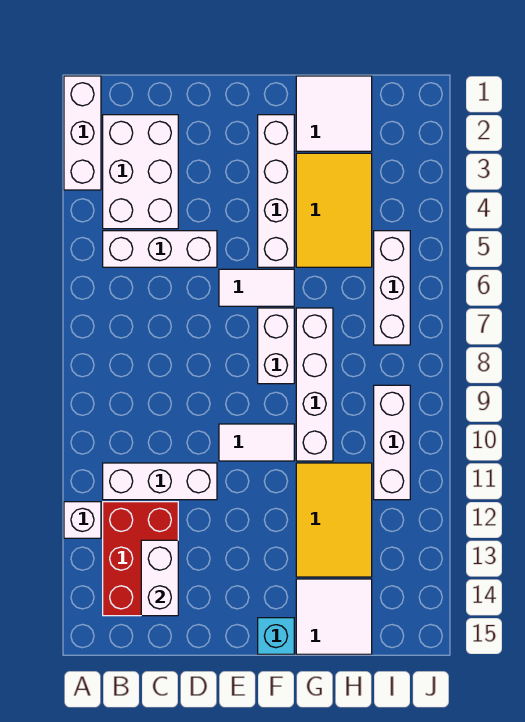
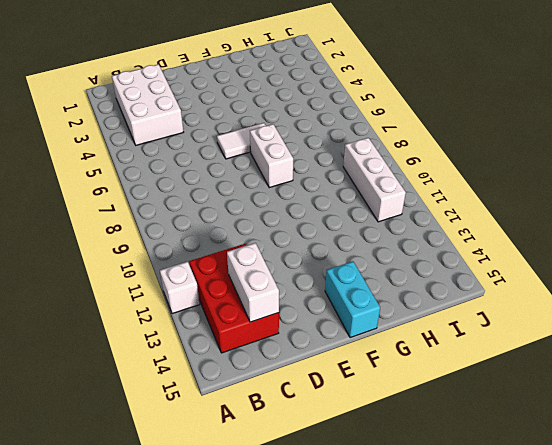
cyan 1x2 brick [325,261,380,338] -> cyan 1x1 brick [258,618,294,654]
none -> white 1x3 brick [64,76,101,190]
none -> white 1x3 brick [103,231,217,267]
none -> white 1x3 brick [103,463,217,500]

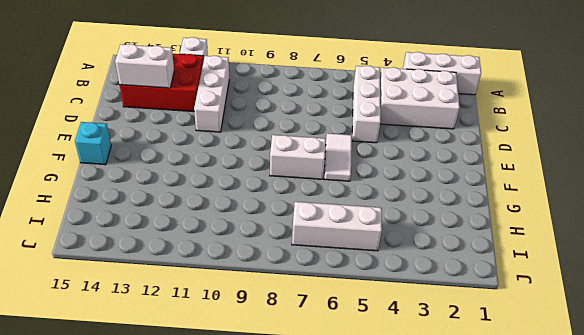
none -> white 1x2 tile [219,424,294,461]
none -> white 1x4 brick [258,115,294,267]
none -> white 2x2 tile [296,76,372,151]

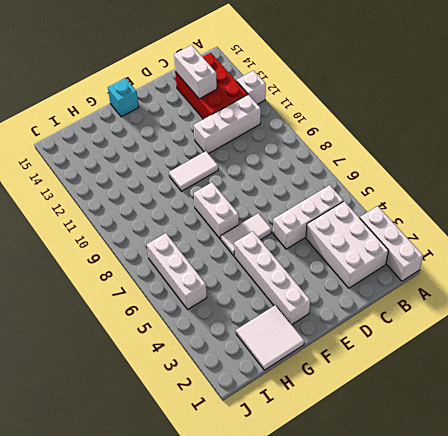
none -> yellow 2x3 tile [296,153,372,267]
none -> white 1x4 brick [296,308,333,461]
none -> yellow 2x3 tile [296,463,372,577]

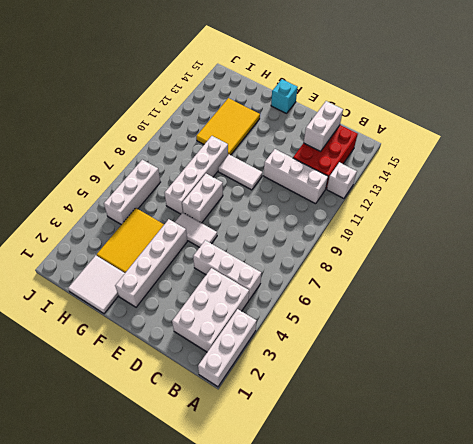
none -> white 2x2 tile [296,579,372,654]
none -> white 1x3 brick [374,385,410,500]

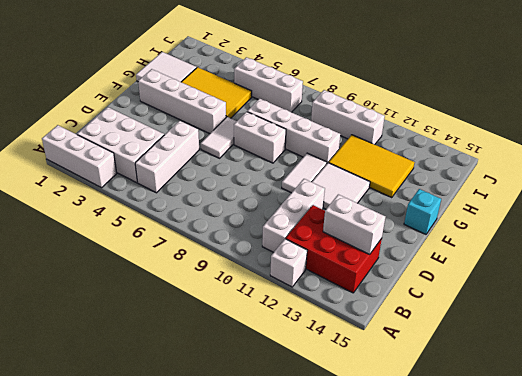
white 2x2 tile [312,163,370,209] -> white 2x2 tile moved to [296,579,372,654]

